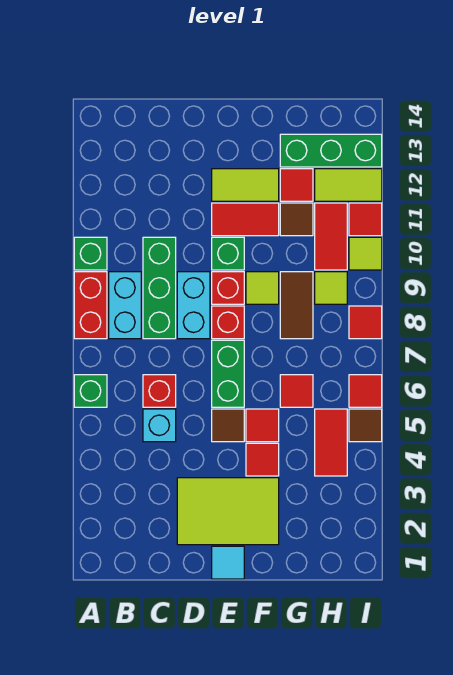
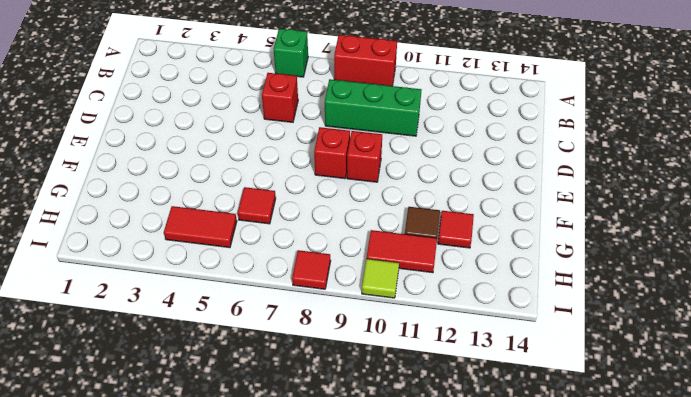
none -> green 1x1 brick [74,237,107,270]
none -> cyan 1x2 brick [109,272,141,339]
none -> cyan 1x1 brick [143,409,176,442]
none -> lime 2x3 tile [177,478,279,545]

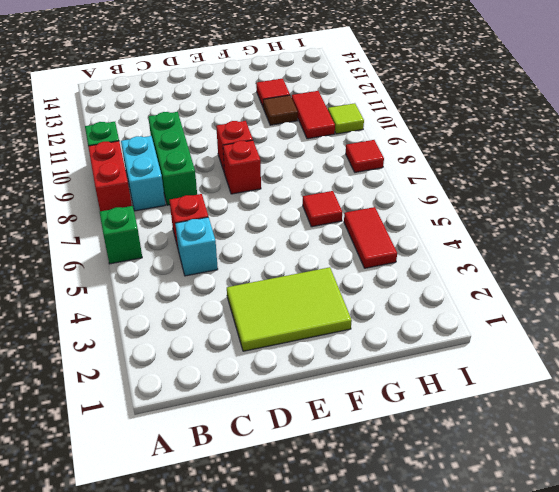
none -> cyan 1x2 brick [177,272,210,339]
none -> cyan 1x1 tile [212,546,244,579]
none -> brown 1x1 tile [212,409,244,442]
none -> green 1x2 brick [212,340,244,407]

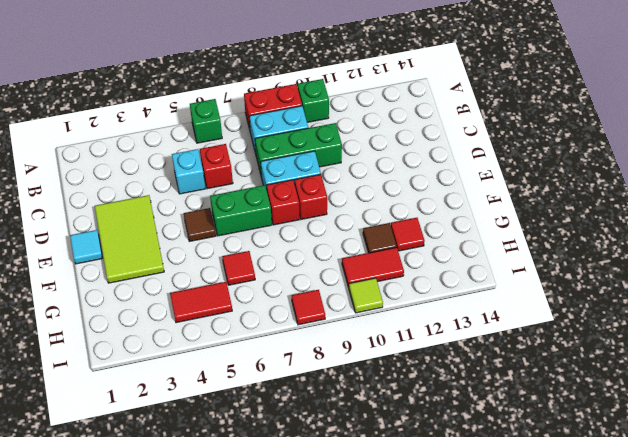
none -> green 1x1 brick [212,237,244,270]
none -> red 1x2 tile [212,203,279,236]
none -> lime 1x2 tile [212,169,279,201]
none -> red 1x1 tile [246,443,279,476]

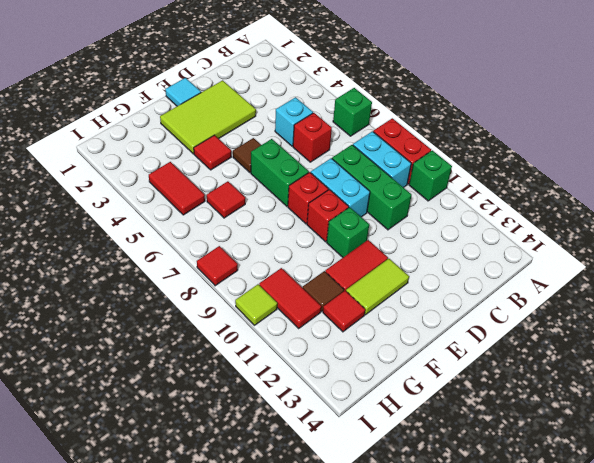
none -> red 1x1 tile [246,409,279,442]
none -> lime 1x1 tile [246,272,279,304]
none -> brown 1x2 tile [280,272,313,339]
none -> green 1x3 brick [280,134,382,167]

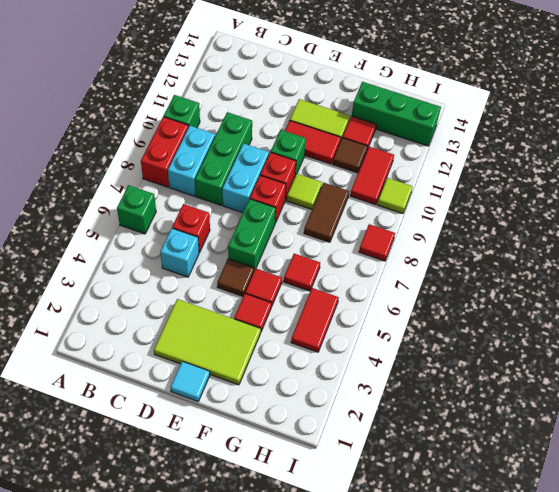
none -> lime 1x1 tile [315,272,347,304]
none -> lime 1x2 tile [315,169,382,201]
none -> brown 1x1 tile [349,409,382,442]
none -> red 1x1 tile [349,375,382,407]

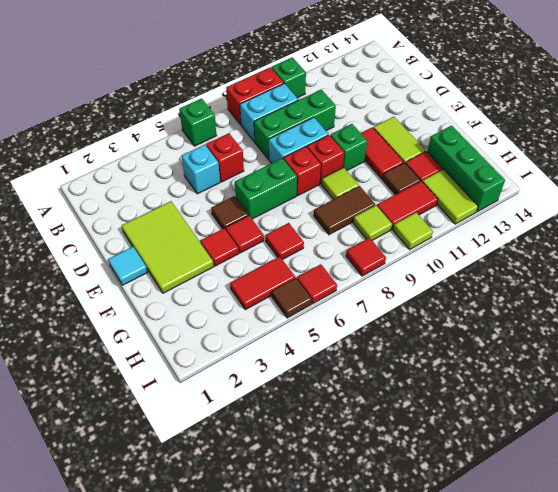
none -> red 1x1 tile [349,203,382,236]

